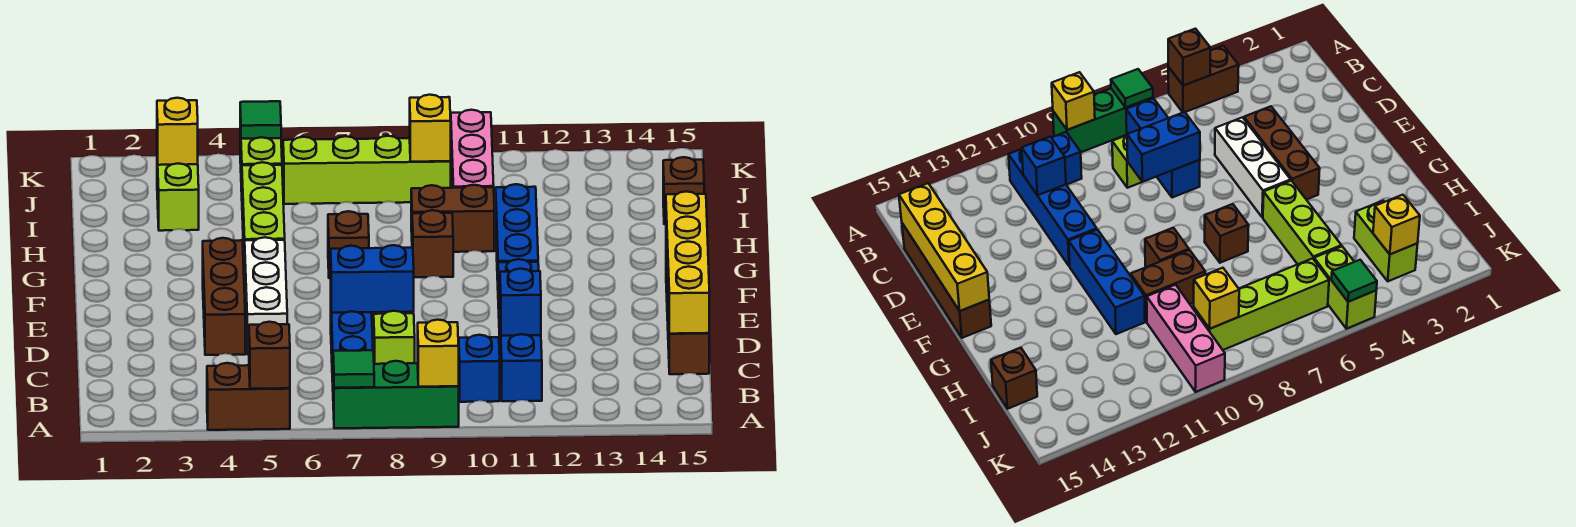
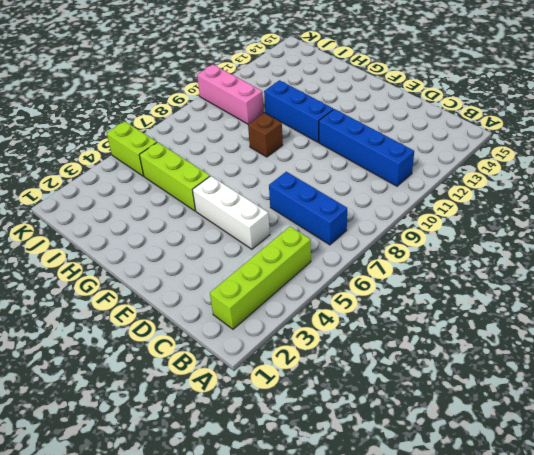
lime 1x4 brick [210,226,311,329] -> lime 1x4 brick moved to [283,136,451,204]
none -> brown 1x2 brick [207,363,290,430]
none -> green 1x3 brick [333,361,459,428]
none -> blue 1x1 brick [459,335,500,402]

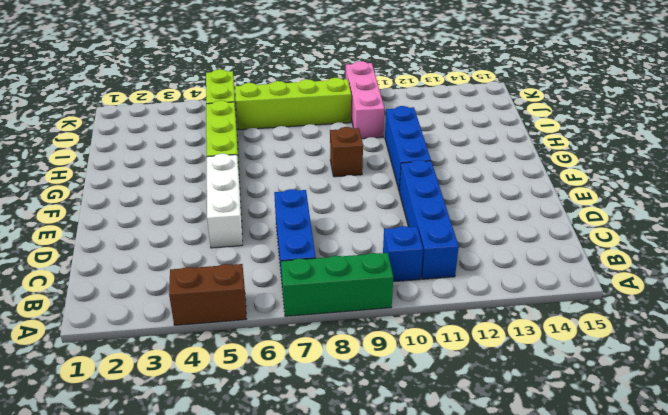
none -> lime 1x1 brick [374,311,415,364]
none -> brown 1x4 brick [666,252,709,374]
none -> brown 1x3 brick [203,238,245,355]

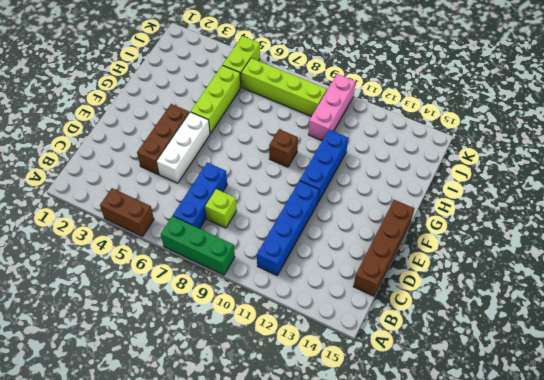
none -> blue 1x1 brick [459,335,500,402]
none -> brown 1x1 brick [328,211,369,278]
none -> brown 1x2 brick [411,185,494,252]

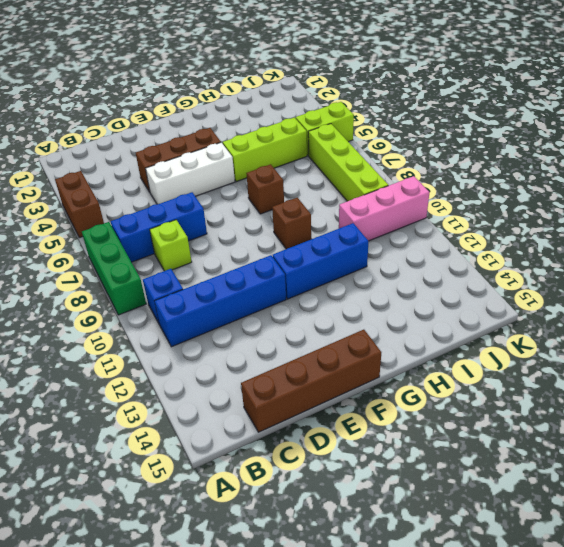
none -> brown 1x2 brick [411,185,494,252]
none -> lime 1x2 brick [157,159,199,231]
none -> brown 1x1 brick [663,157,704,224]

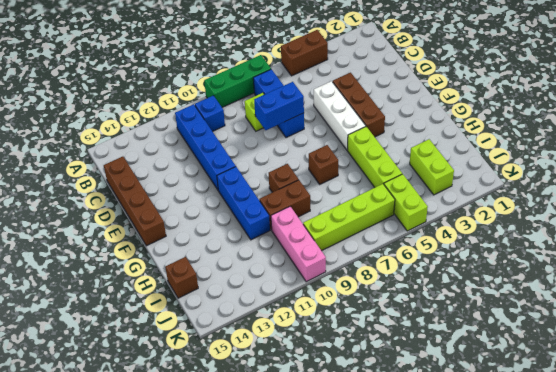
none -> brown 1x1 brick [249,322,290,389]
none -> green 1x1 tile [333,350,374,388]
none -> yellow 1x1 brick [418,320,459,387]

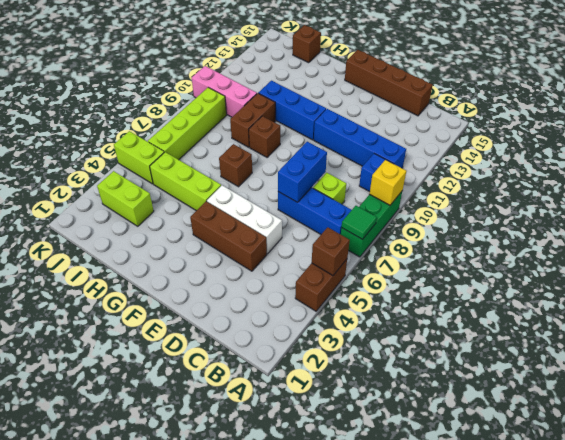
none -> blue 1x1 brick [500,269,541,336]
none -> yellow 1x4 brick [666,192,709,334]
none -> yellow 1x1 brick [157,98,198,165]

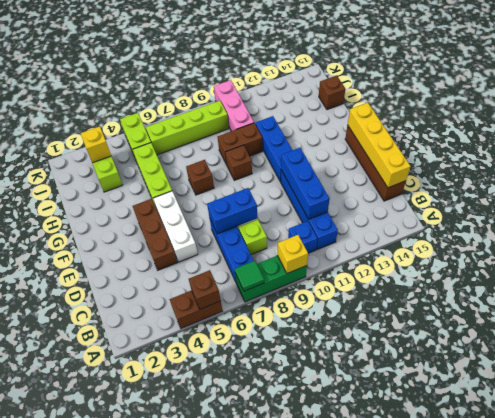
blue 1x3 brick [281,148,330,219] -> blue 1x1 brick [500,269,541,336]
none -> yellow 1x1 brick [410,95,451,162]
none -> green 1x1 tile [240,101,281,139]

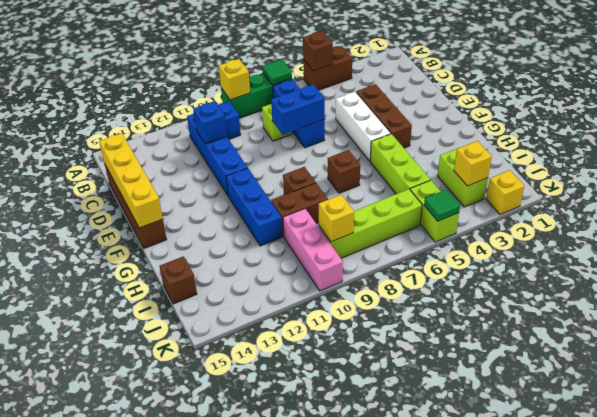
yellow 1x1 brick [486,170,524,215] -> none

